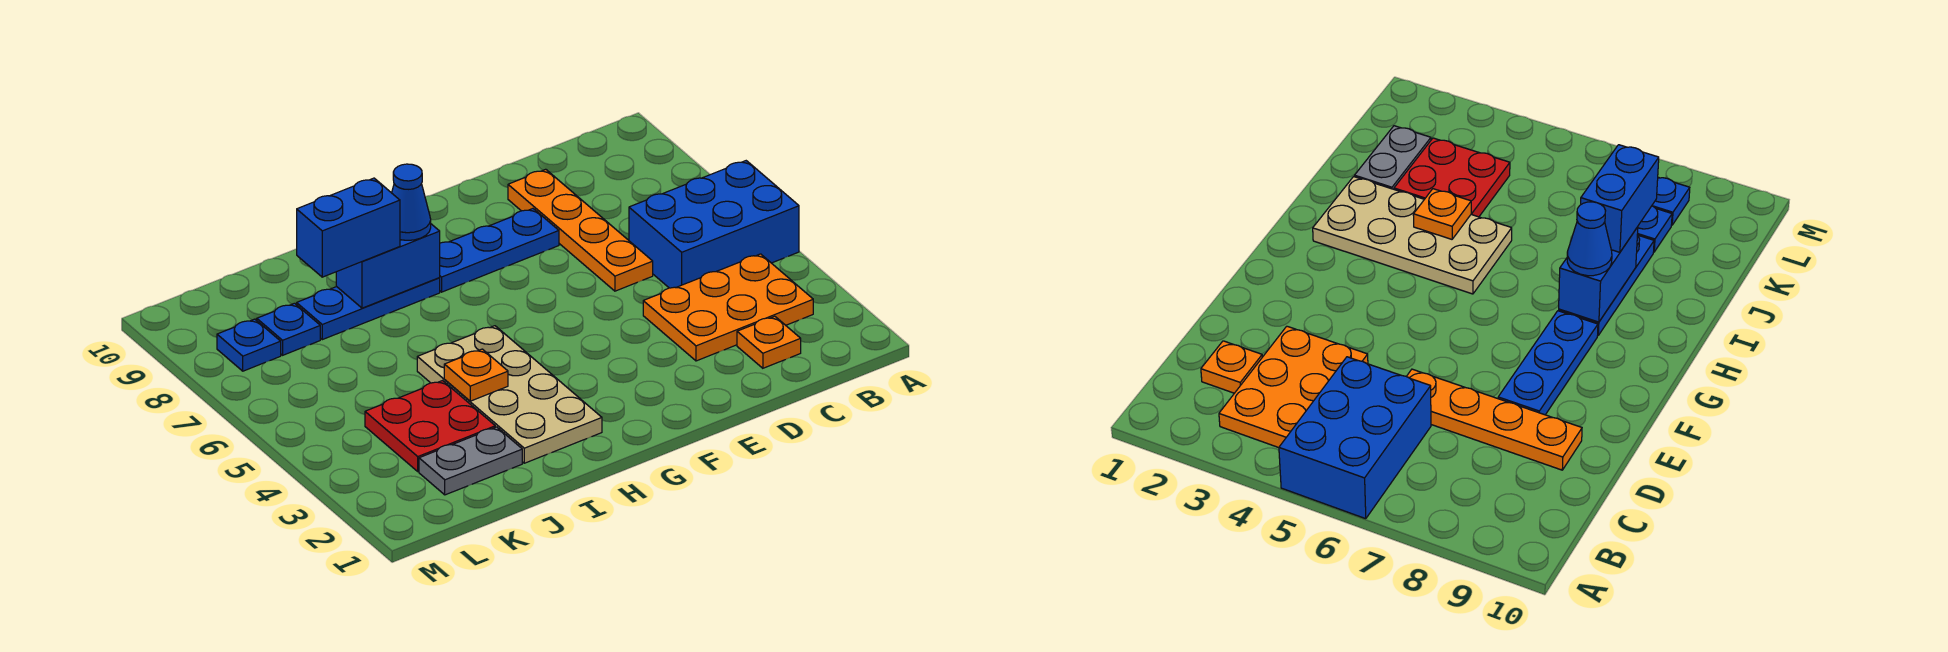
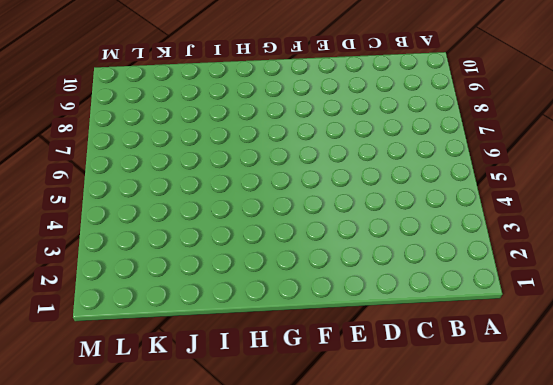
none -> blue 2x3 brick [629,161,799,288]
none -> orange 2x3 plate [643,254,813,361]
none -> orange 1x1 plate [737,316,801,368]

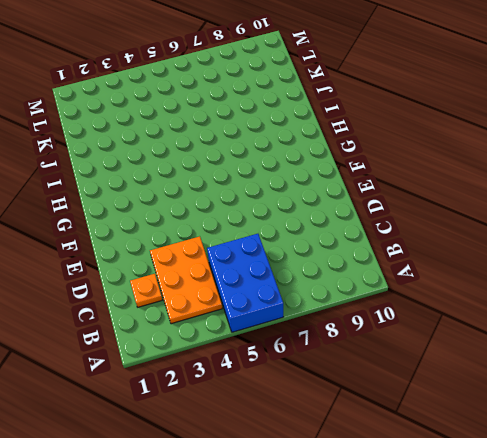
none -> orange 1x4 plate [508,169,653,291]
none -> blue 1x3 plate [440,209,559,292]
none -> tan 2x4 plate [417,326,602,463]

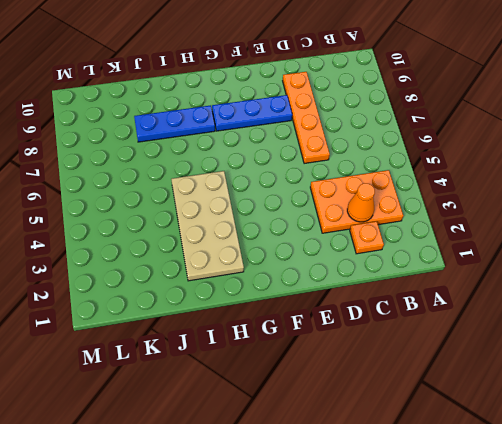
orange 1x1 cone [347,183,375,222] -> none
none -> blue 2x3 brick [629,161,799,288]
none -> grey 1x2 plate [419,427,522,495]
none -> red 2x2 plate [365,381,495,472]

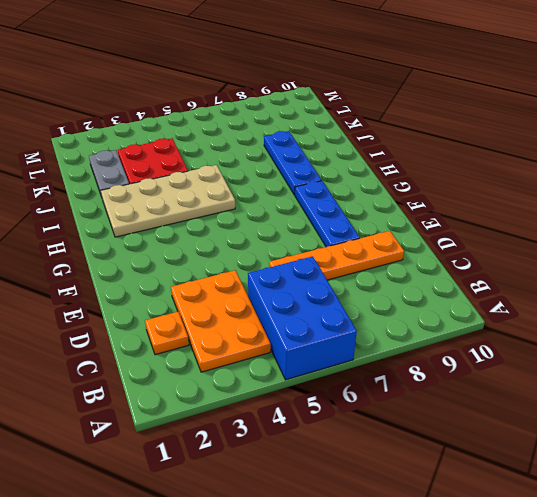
none -> blue 1x1 plate [257,303,320,355]
none -> blue 1x1 plate [217,319,281,371]
none -> blue 1x2 brick [336,224,440,308]

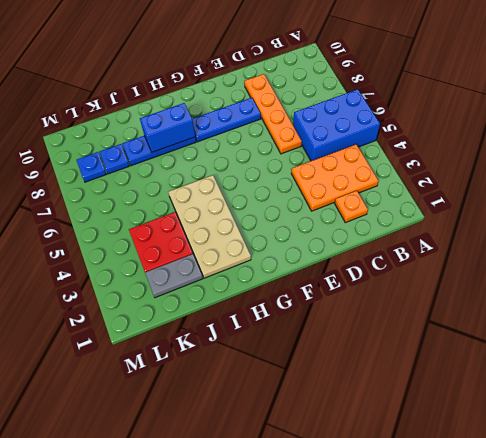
none -> orange 1x1 plate [444,349,508,401]
none -> blue 1x1 cone [392,164,431,240]
none -> blue 1x2 brick [297,178,400,277]

